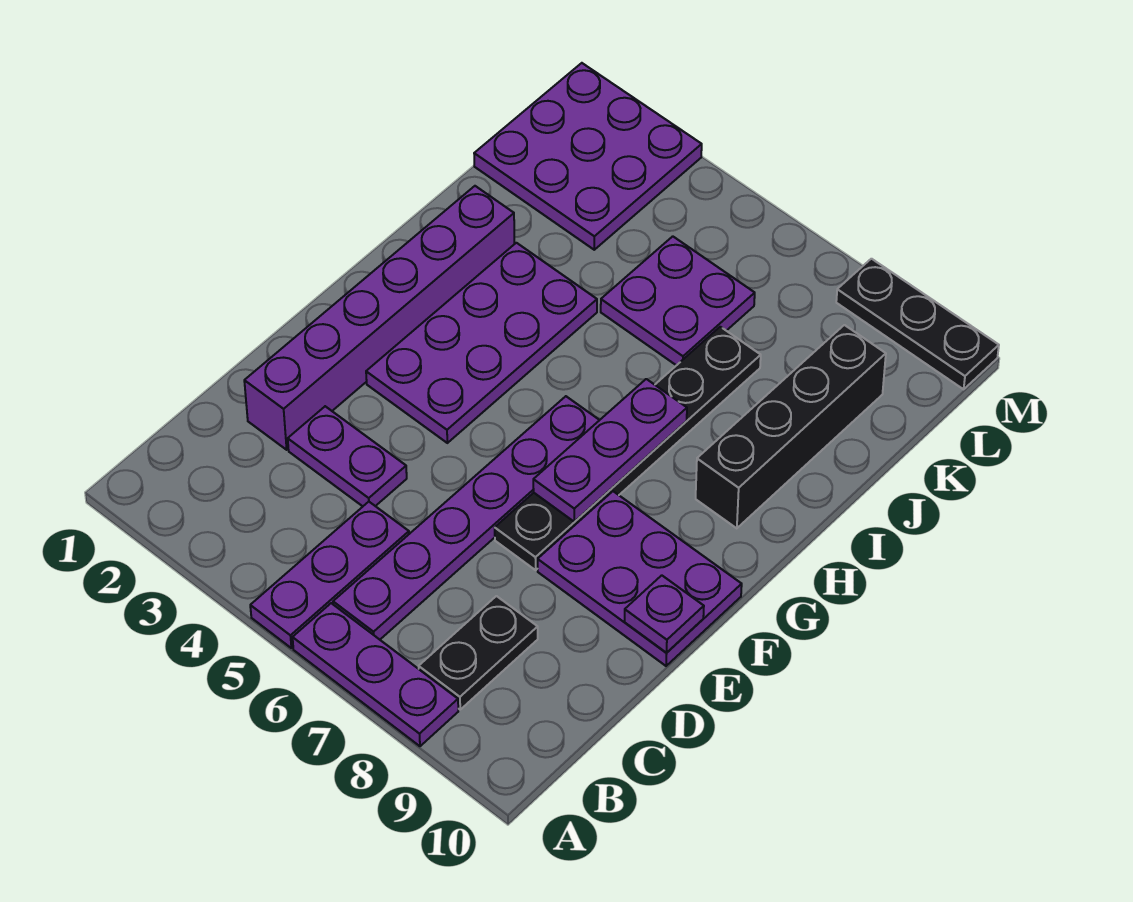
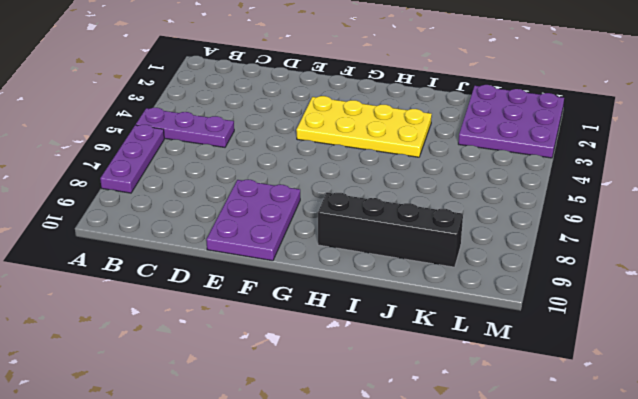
yellow 2x4 plate [296,96,432,157] -> purple 2x4 plate [366,243,597,443]
none -> purple 1x6 plate [333,396,599,640]
none -> black 1x2 plate [419,596,538,709]
none -> purple 1x6 brick [244,186,514,450]

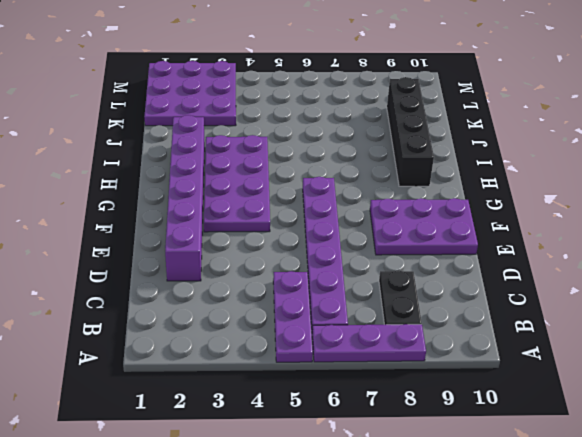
none -> purple 1x2 plate [288,406,407,506]
none -> black 1x6 plate [495,327,761,570]
none -> purple 2x2 plate [601,236,755,365]

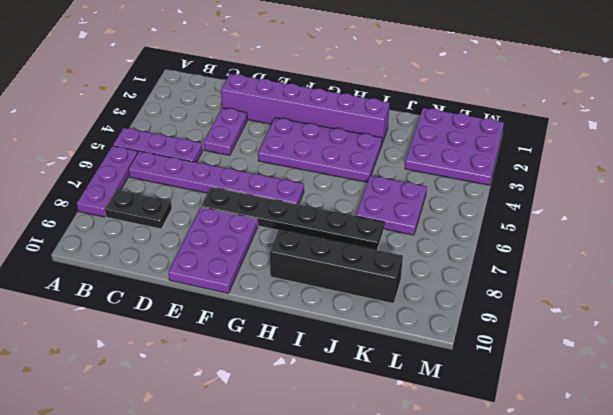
none -> black 1x3 plate [836,259,999,389]
none -> purple 1x1 plate [625,575,704,653]
none -> purple 1x3 plate [533,379,687,522]

